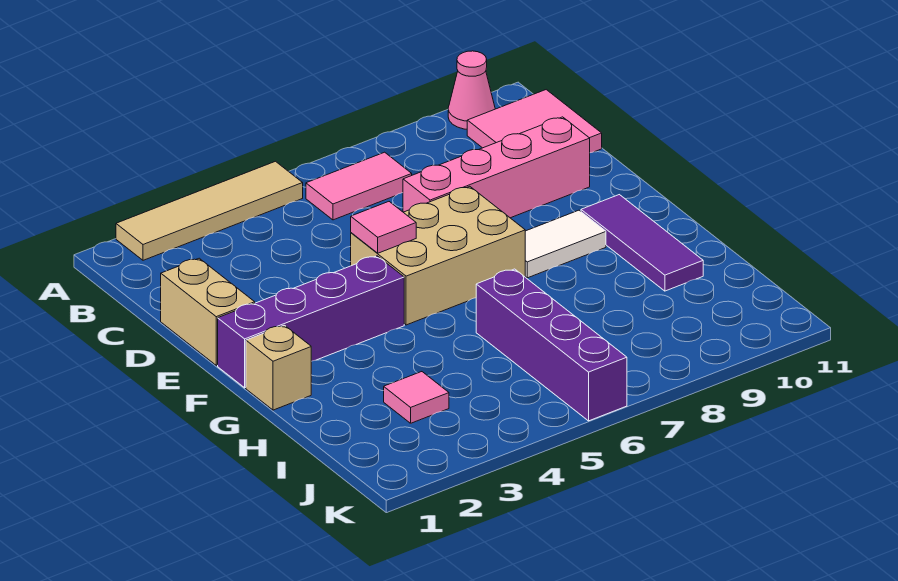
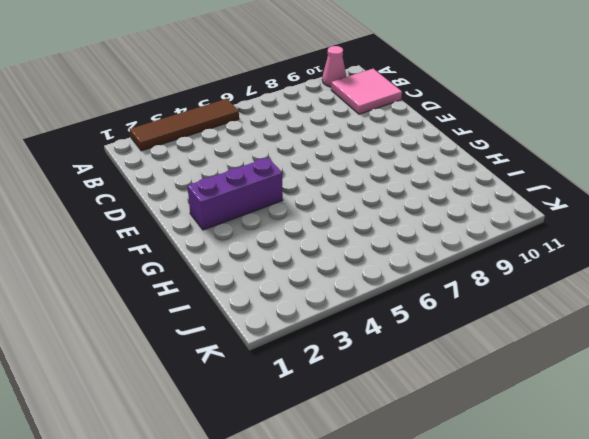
brown 1x4 tile [130,99,239,151] -> tan 1x4 tile [116,161,303,260]
purple 1x3 brick [188,158,283,230] -> purple 1x4 brick [218,256,404,388]
none -> pink 1x2 tile [306,152,412,220]
none -> tan 1x2 brick [161,258,255,365]
none -> pink 1x4 brick [403,117,590,218]

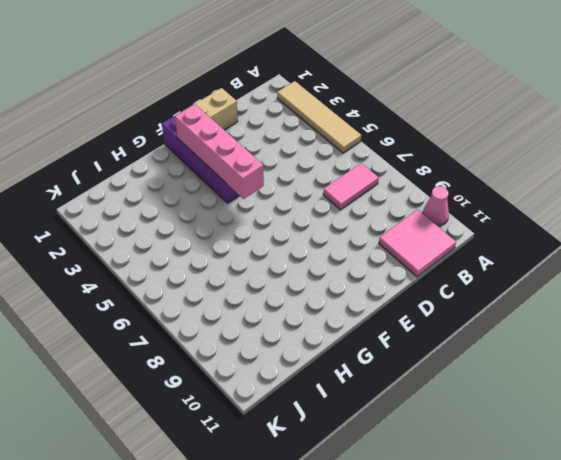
pink 1x2 tile [323,163,379,210] -> pink 1x2 tile turned to [306,152,412,220]
pink 1x4 brick [175,104,264,199] -> pink 1x4 brick moved to [403,117,590,218]
none -> tan 2x3 brick [351,186,525,325]
none -> white 1x2 tile [525,210,606,278]
none -> purple 1x3 tile [581,195,703,291]

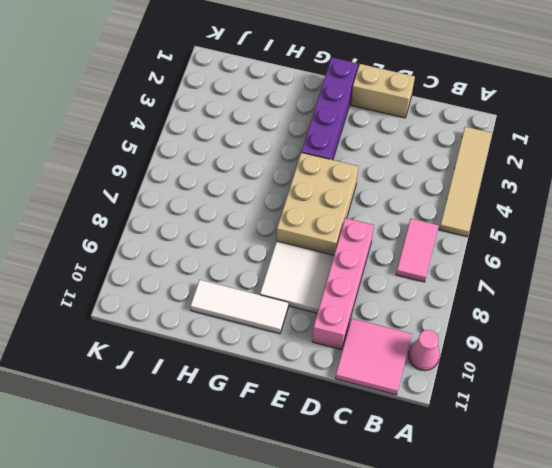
white 2x2 tile [260,241,334,313] -> white 1x2 tile [525,210,606,278]
white 1x3 tile [190,280,288,334] -> purple 1x3 tile [581,195,703,291]
none -> tan 1x1 brick [246,325,311,410]
none -> purple 1x4 brick [476,269,627,421]
none -> pink 1x1 tile [384,372,449,423]

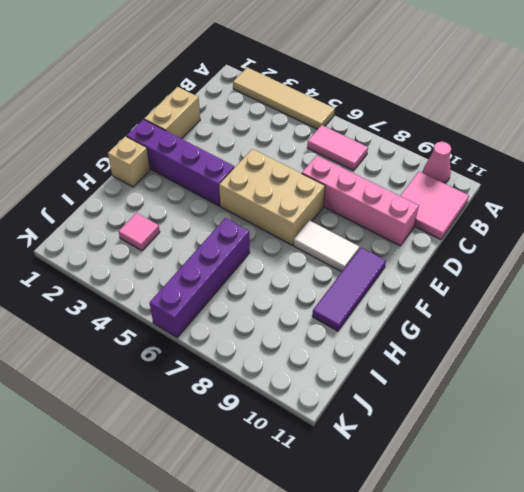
none -> pink 1x1 tile [351,202,416,253]

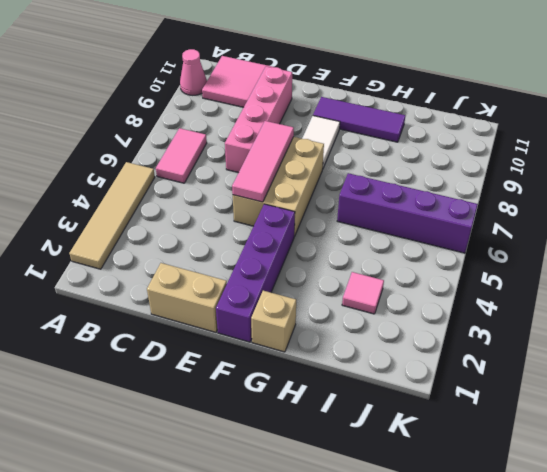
pink 1x3 tile [232,121,294,202] -> pink 1x1 tile [351,202,416,253]

